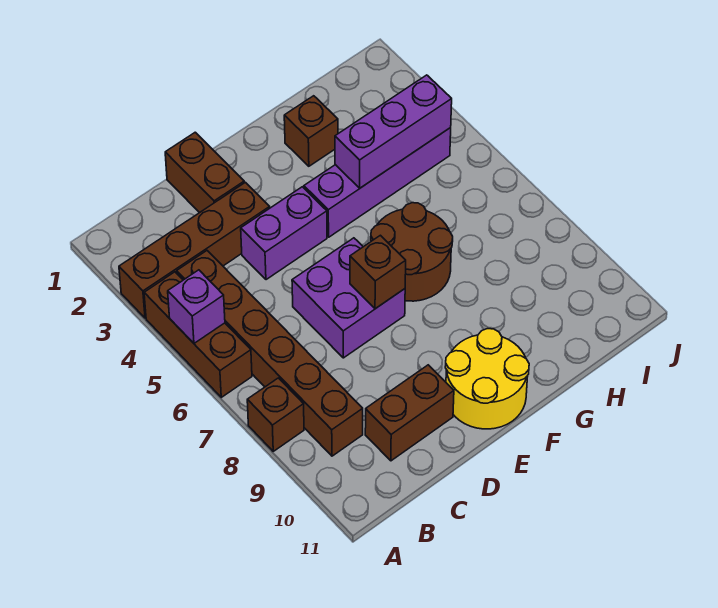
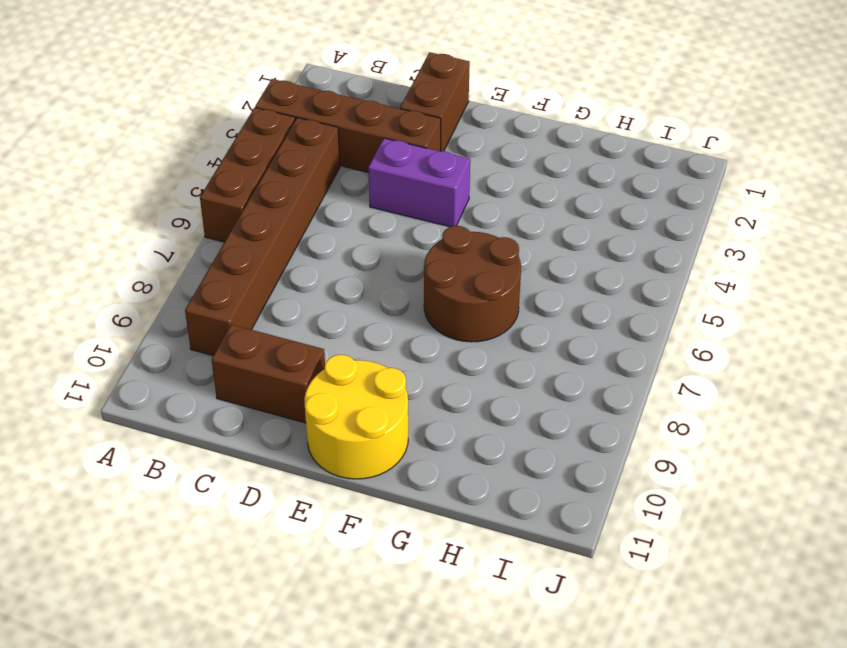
none -> brown 1x1 brick [247,378,304,451]
none -> purple 2x2 brick [292,238,405,358]
none -> purple 1x4 brick [304,128,451,237]

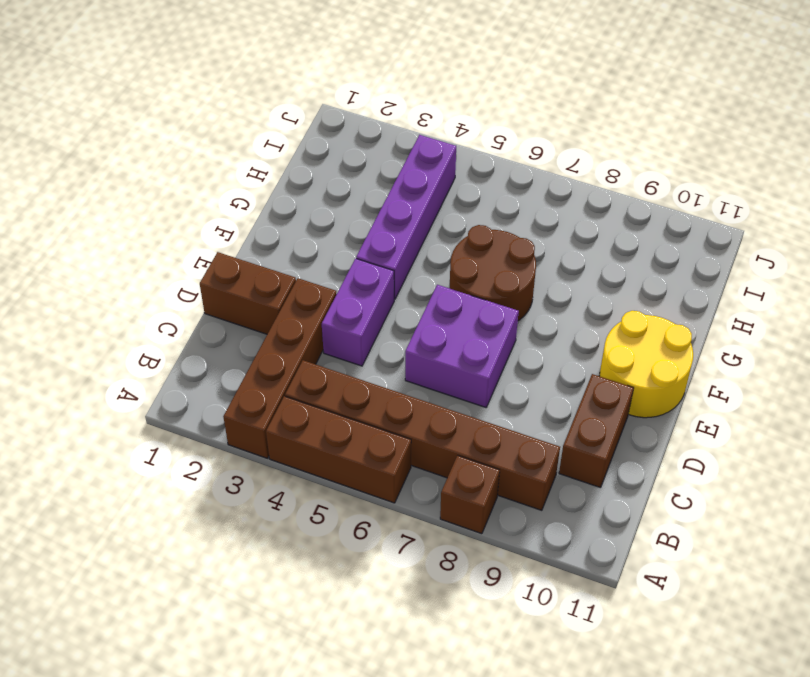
none -> brown 1x1 brick [284,96,338,166]
none -> purple 1x1 brick [168,270,225,343]
none -> brown 1x1 brick [350,235,406,309]

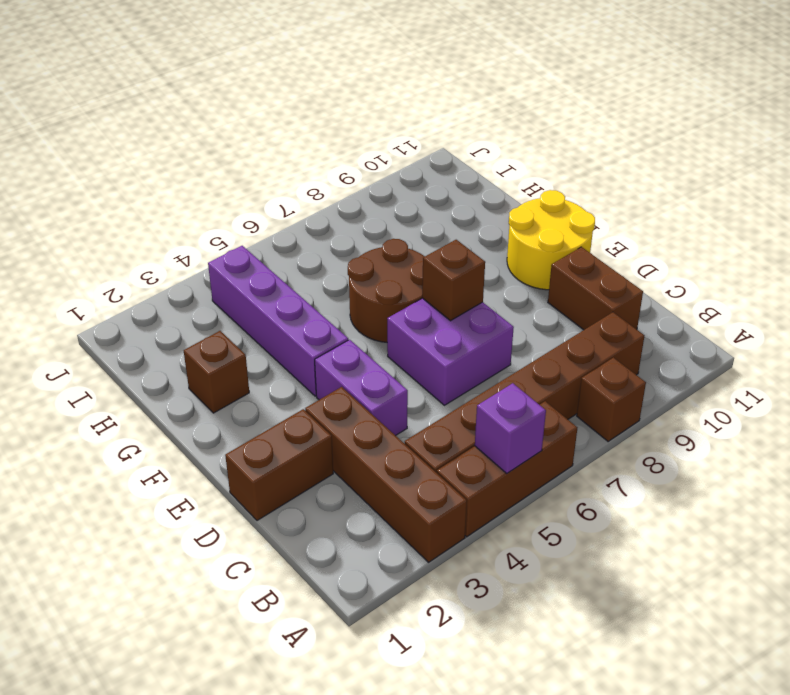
none -> purple 1x3 brick [335,75,452,188]

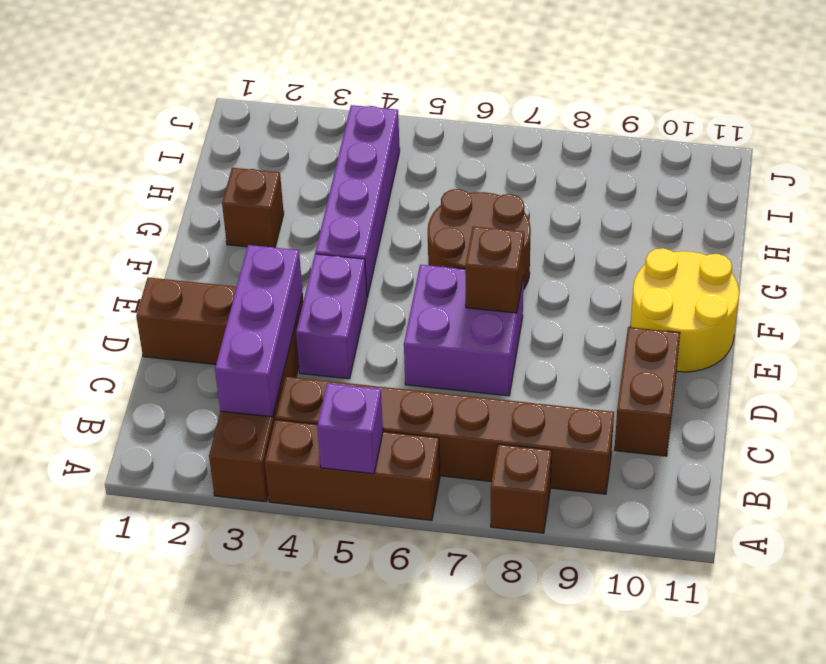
purple 1x3 brick [215,245,303,417] -> purple 1x3 brick moved to [335,75,452,188]

